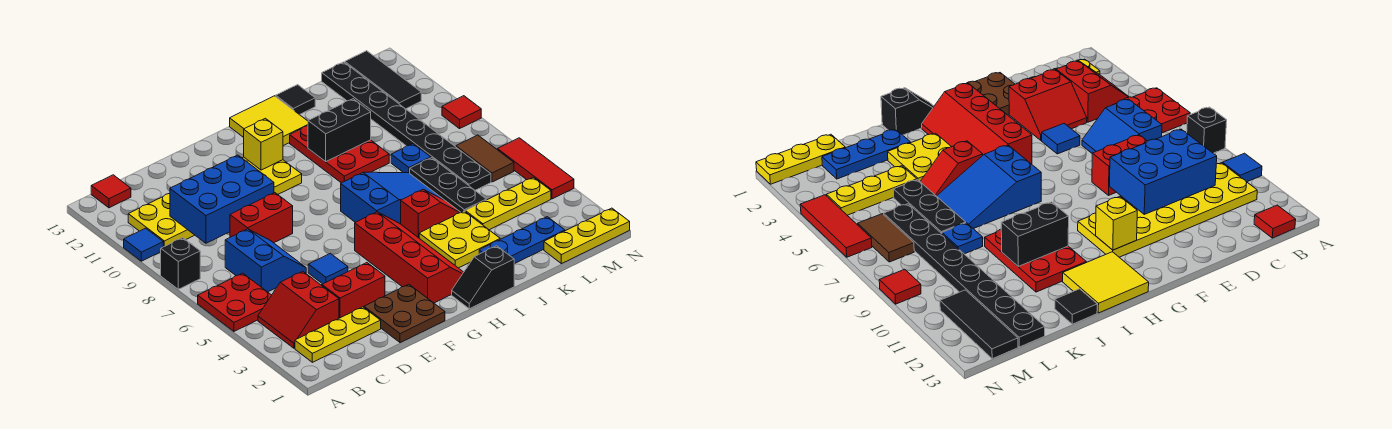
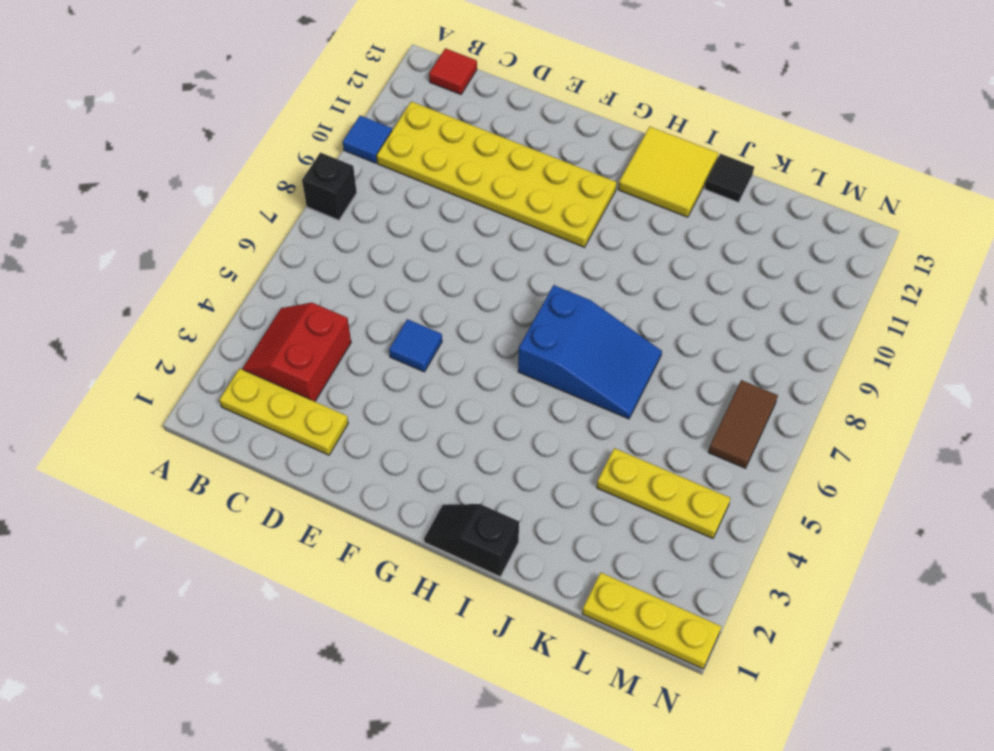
none -> red 2x2 plate [198,273,271,331]
none -> blue 2x2 slope [225,229,306,292]
none -> red 2x2 slope [322,263,385,318]
none -> red 1x2 brick [230,193,293,243]

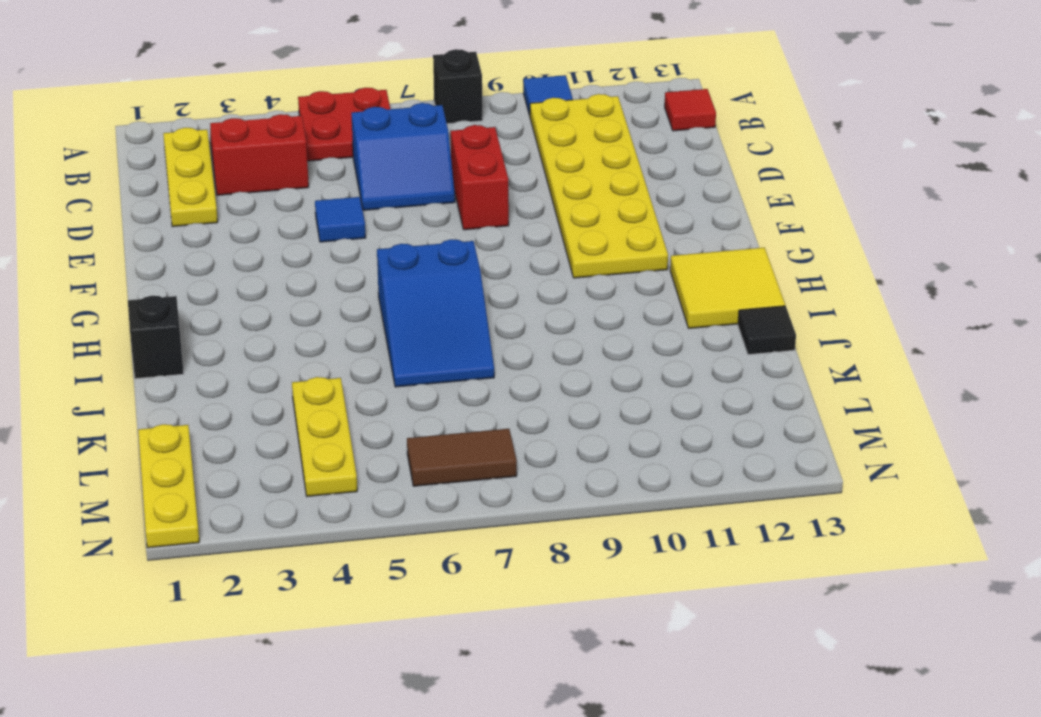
none -> red 2x2 slope [322,263,385,318]
none -> brown 2x2 plate [364,284,445,343]
none -> red 2x4 slope [355,212,464,303]
none -> yellow 2x2 plate [419,211,500,268]

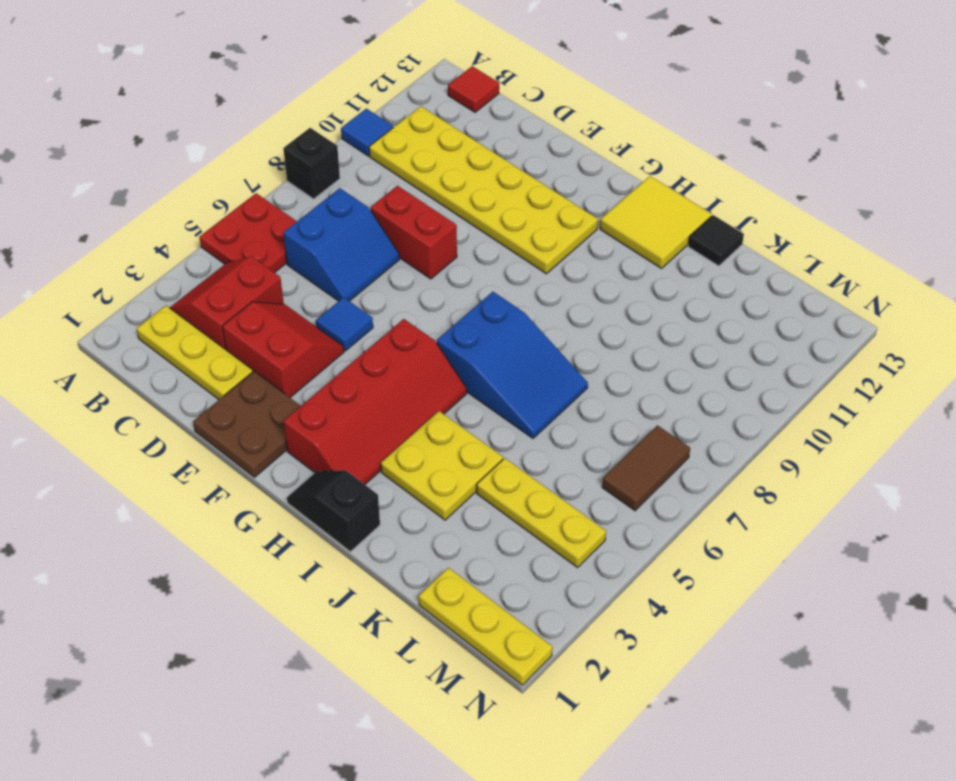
none -> red 1x2 slope [401,189,461,238]
none -> red 2x3 plate [290,126,389,183]
none -> blue 1x3 plate [479,217,565,264]
none -> black 1x3 plate [410,158,486,212]

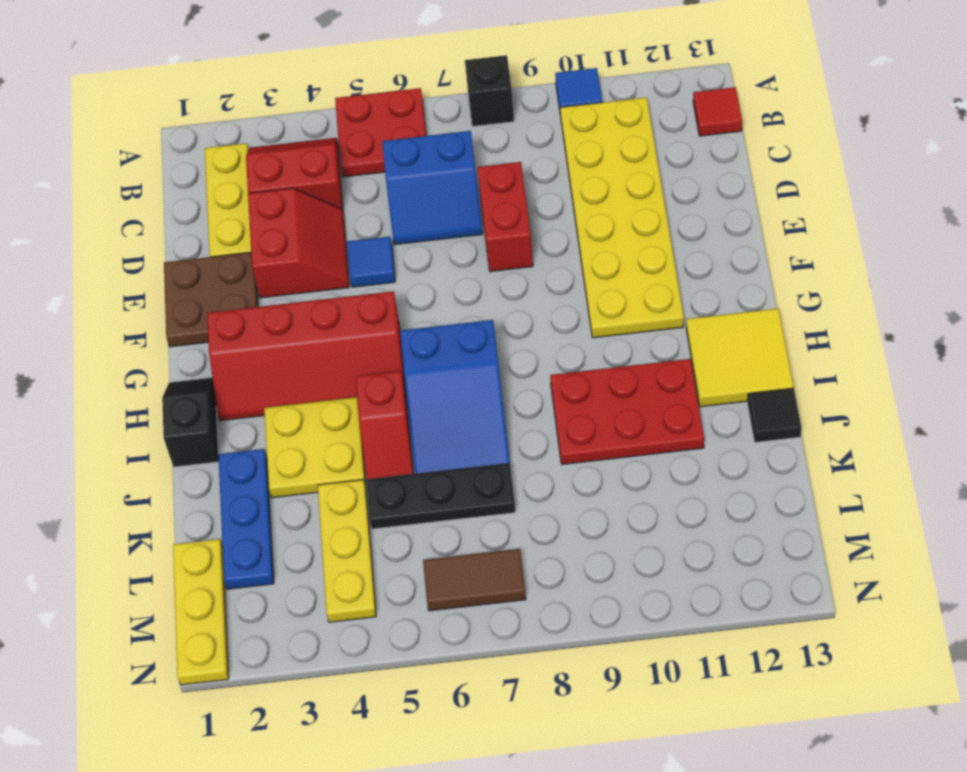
none -> blue 1x1 plate [391,144,431,173]
none -> black 1x8 plate [322,62,491,190]
none -> black 1x3 tile [345,51,421,109]
none -> red 1x3 tile [497,138,574,199]

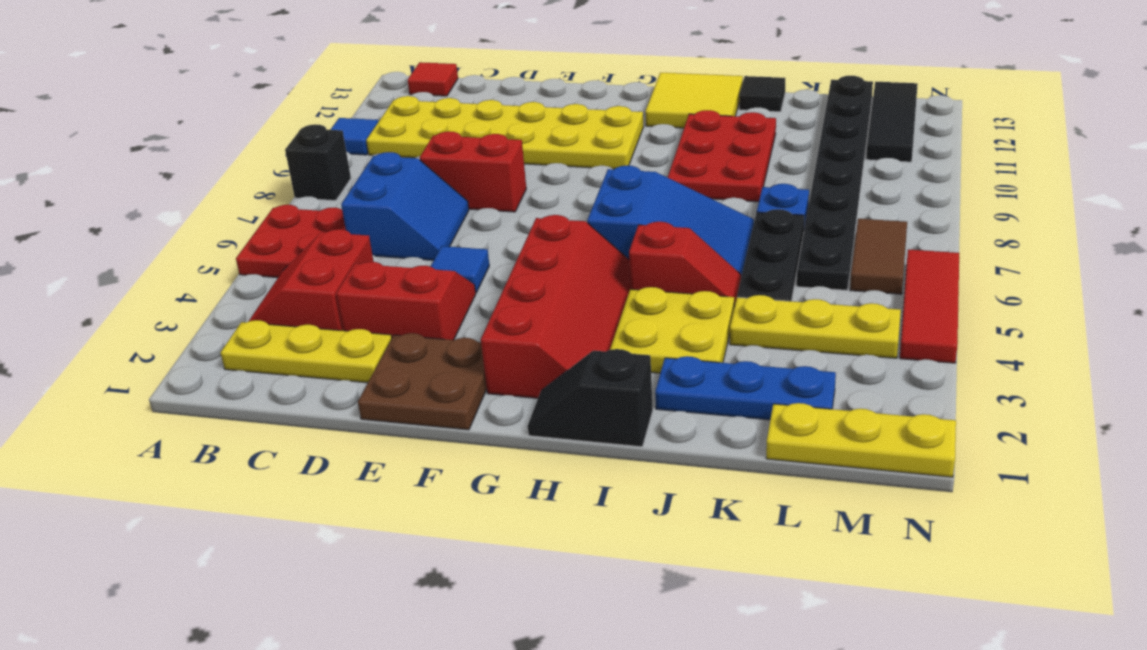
none -> red 1x1 tile [442,96,481,129]
none -> blue 2x3 brick [170,155,274,243]
none -> yellow 1x1 brick [244,118,283,170]
none -> black 1x2 brick [308,99,371,162]

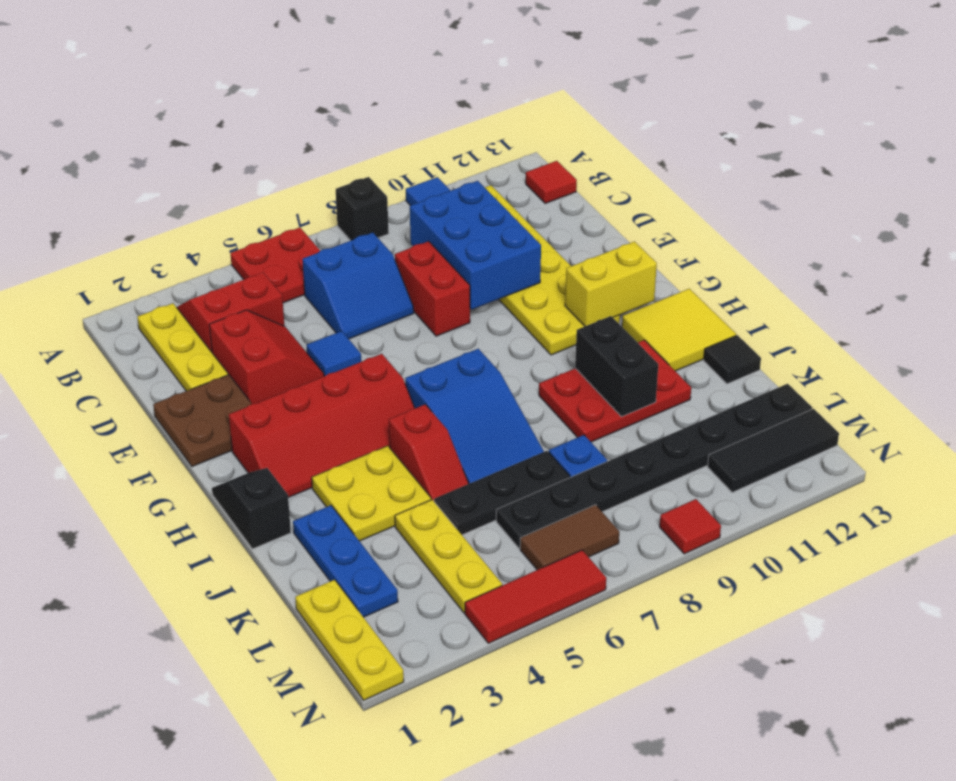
yellow 1x2 brick [565,242,657,326] -> yellow 1x1 brick [244,118,283,170]

